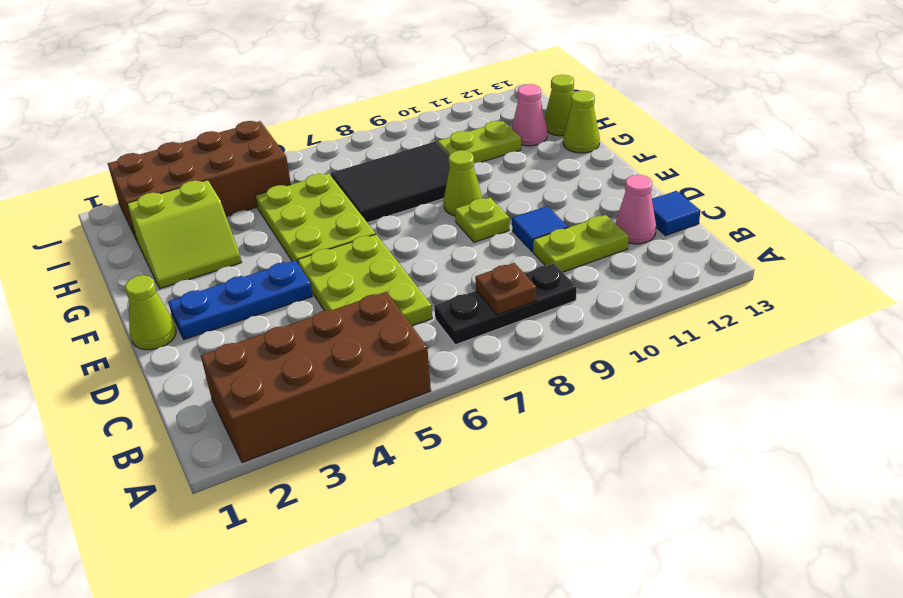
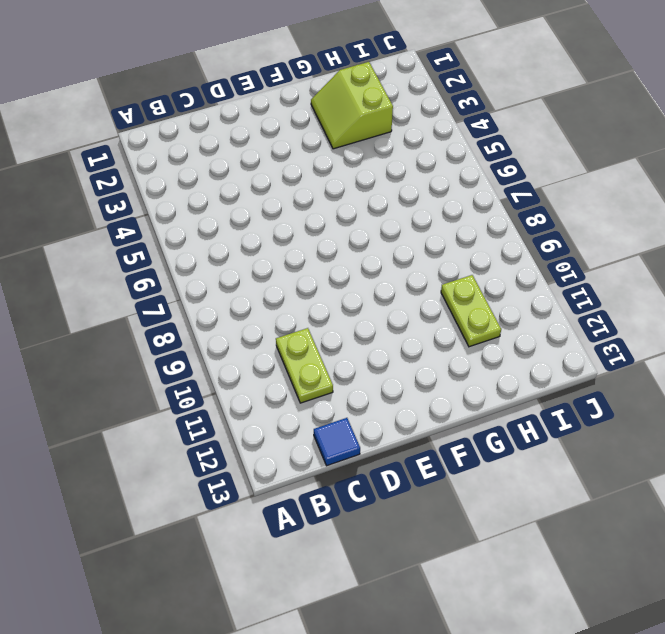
none -> brown 2x4 brick [201,292,431,463]
none -> black 1x3 plate [434,263,577,345]
none -> lime 2x3 plate [298,234,432,326]

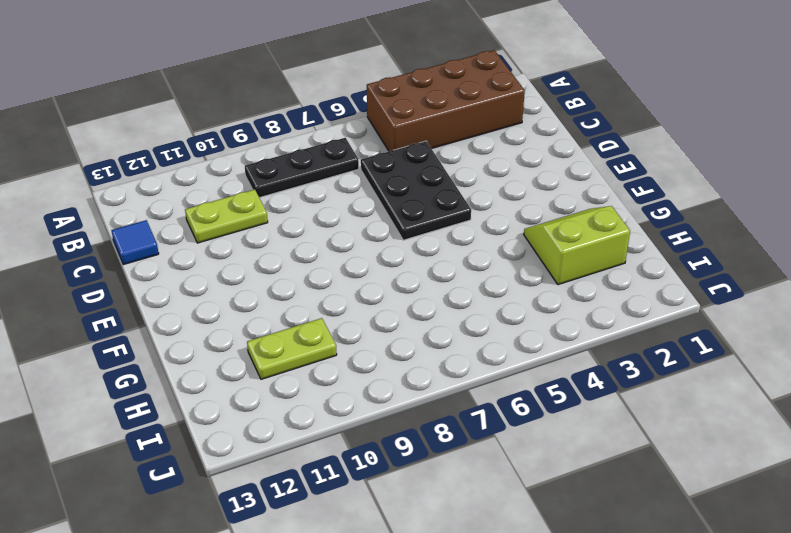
black 2x3 plate [361,141,471,240] -> lime 2x3 plate [298,234,432,326]
none -> pink 1x1 cone [615,175,656,244]
none -> blue 1x1 tile [512,206,568,252]
none -> lime 1x1 cone [125,275,176,350]

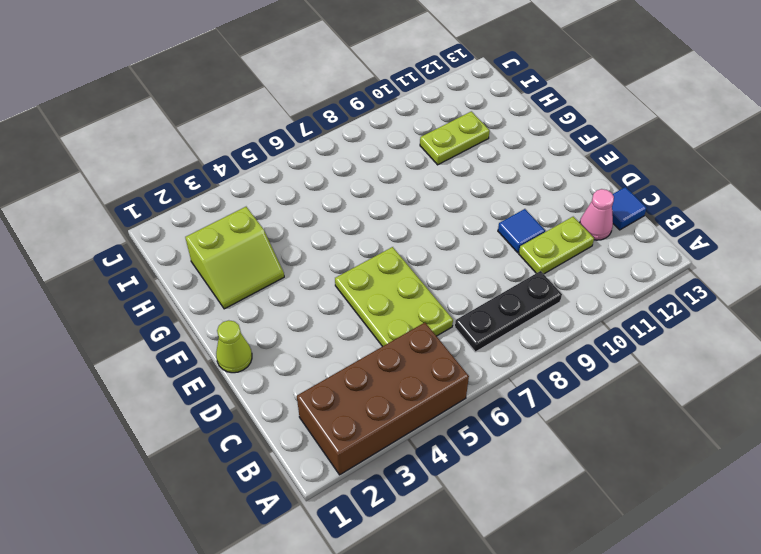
none -> blue 1x3 plate [168,261,312,340]
none -> lime 1x1 plate [455,198,509,242]
none -> lime 2x3 plate [255,173,375,263]

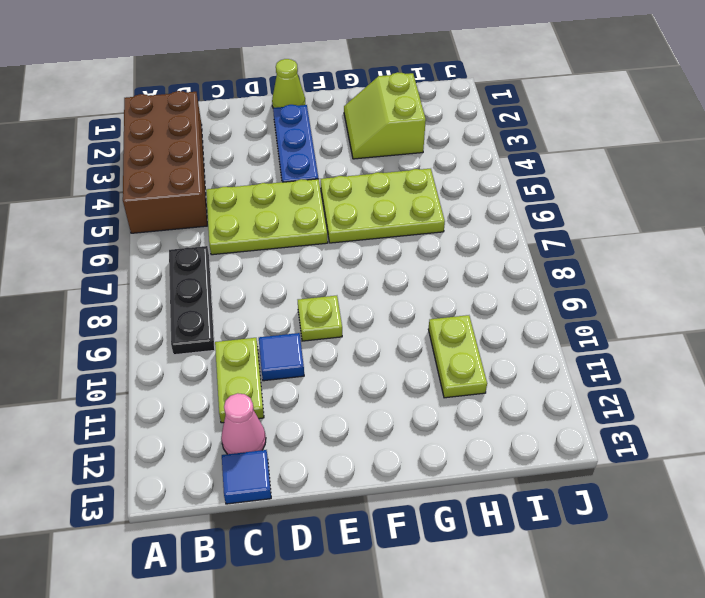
none -> lime 1x1 cone [444,150,482,216]
none -> black 2x3 tile [331,141,450,223]
none -> lime 1x1 cone [563,91,600,153]

